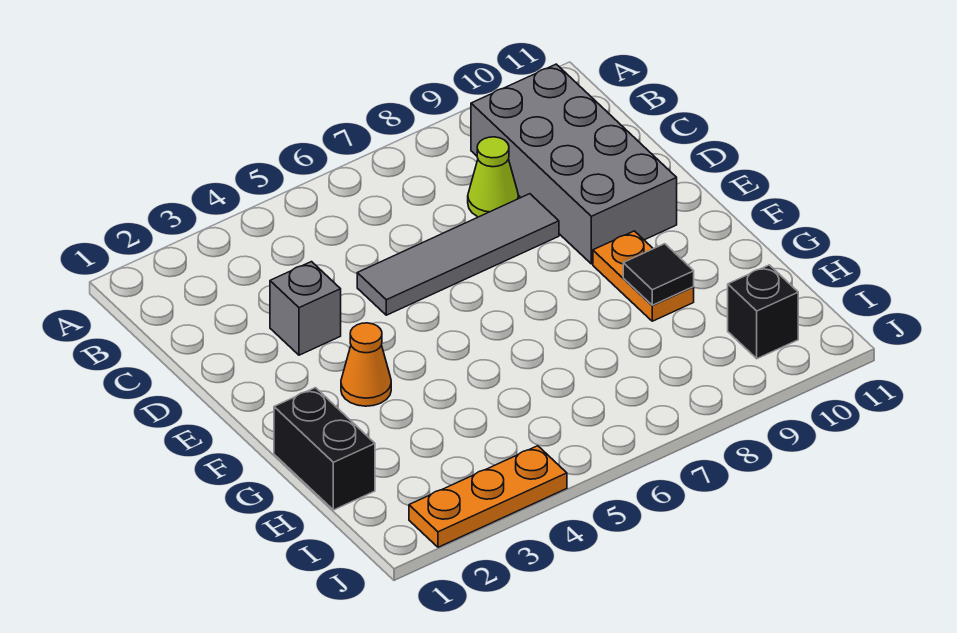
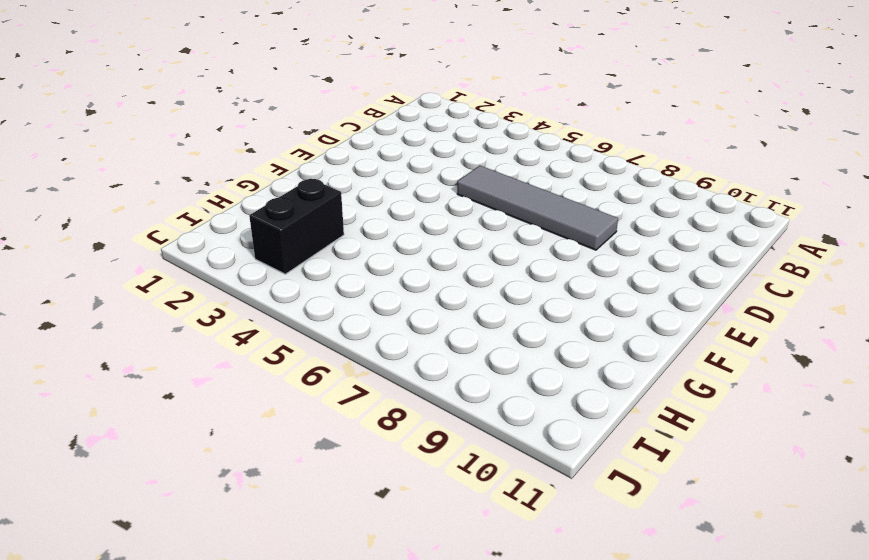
black 1x2 brick [249,179,344,274] -> black 1x2 brick moved to [274,388,375,510]
none -> grey 2x4 brick [471,64,677,264]
none -> lime 1x1 cone [468,137,518,217]

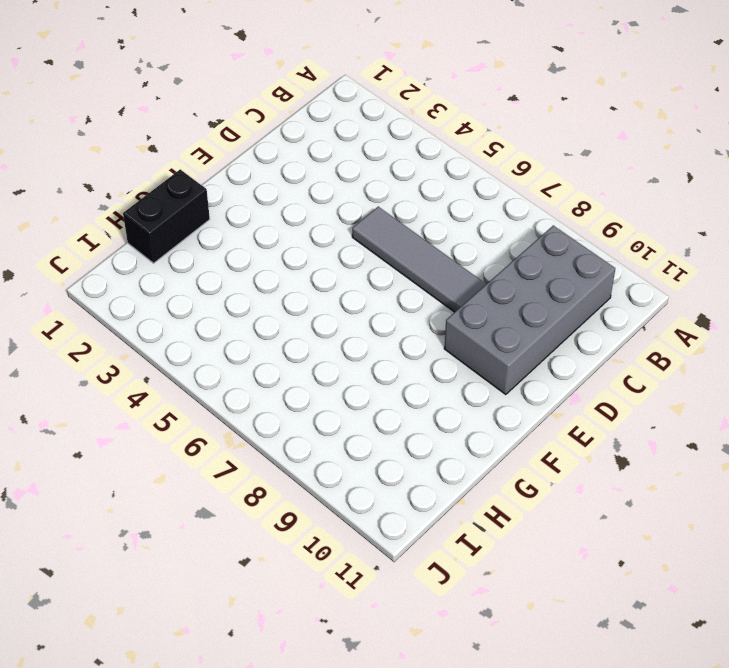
none -> lime 1x1 cone [468,137,518,217]
none -> grey 1x1 brick [270,262,341,355]

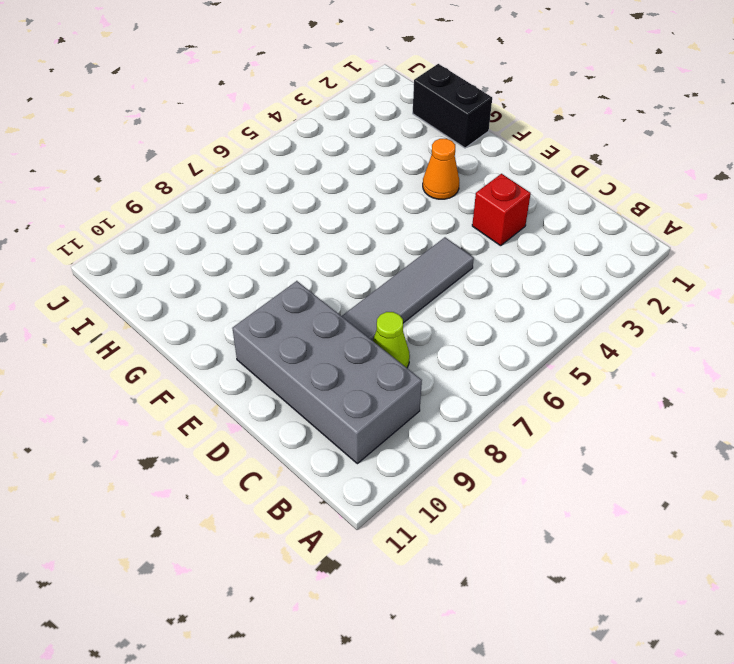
red 1x1 brick [472,174,531,246] -> grey 1x1 brick [270,262,341,355]
none -> orange 1x2 plate [593,231,694,321]
none -> black 1x1 brick [728,265,798,359]

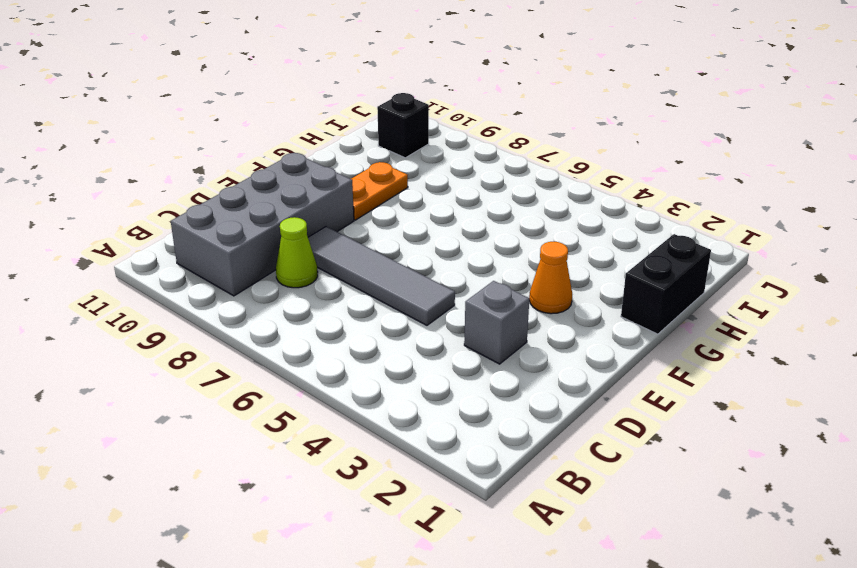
none -> orange 1x3 plate [409,446,567,547]
none -> black 1x1 tile [623,244,694,305]

